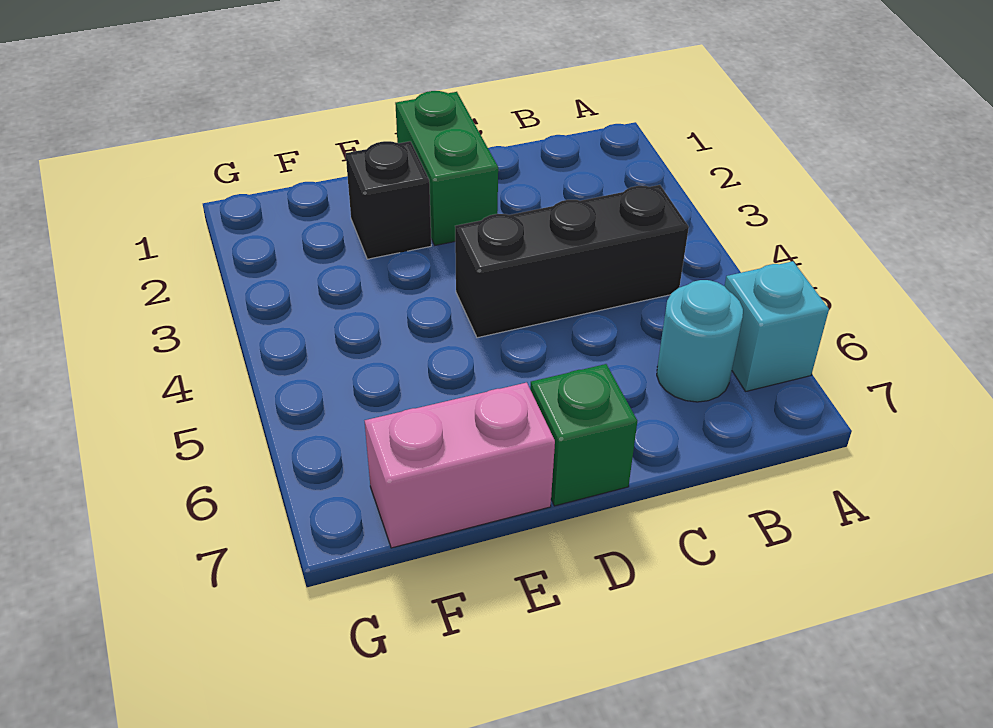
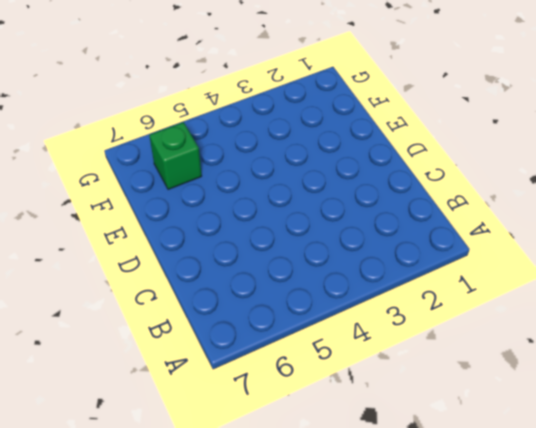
green 1x1 brick [149,122,202,189] -> green 1x1 brick moved to [530,364,637,506]
none -> cyan 1x1 brick [725,261,829,391]
none -> black 1x3 brick [455,185,689,338]

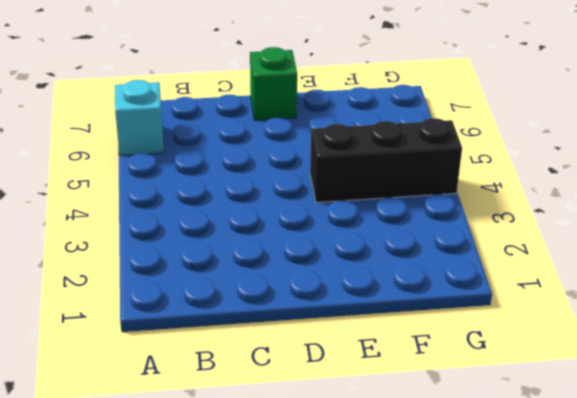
black 1x3 brick [310,118,462,202] -> black 1x3 brick moved to [455,185,689,338]
none -> cyan 1x1 round brick [657,280,743,402]
none -> green 1x2 brick [395,91,498,245]

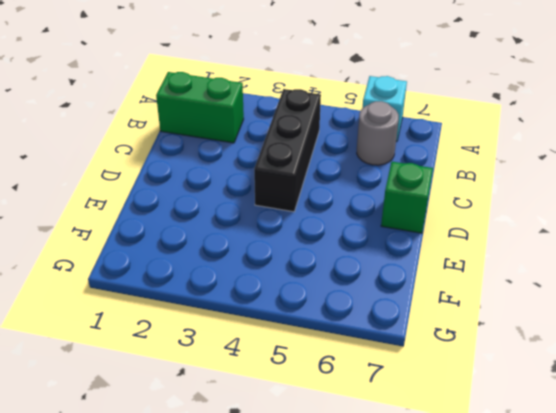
green 1x2 brick [156,72,244,143] -> green 1x2 brick moved to [395,91,498,245]
grey 1x1 round brick [357,101,399,165] -> cyan 1x1 round brick [657,280,743,402]
none -> black 1x1 brick [346,141,431,259]
none -> pink 1x2 brick [365,383,555,548]

